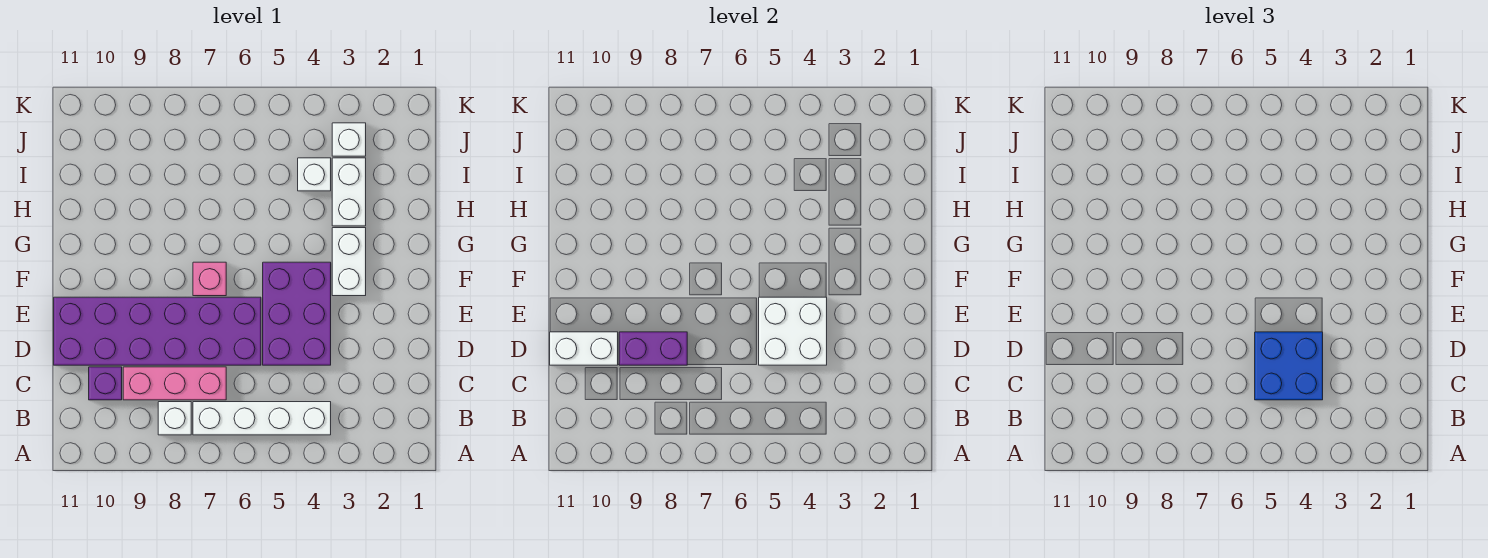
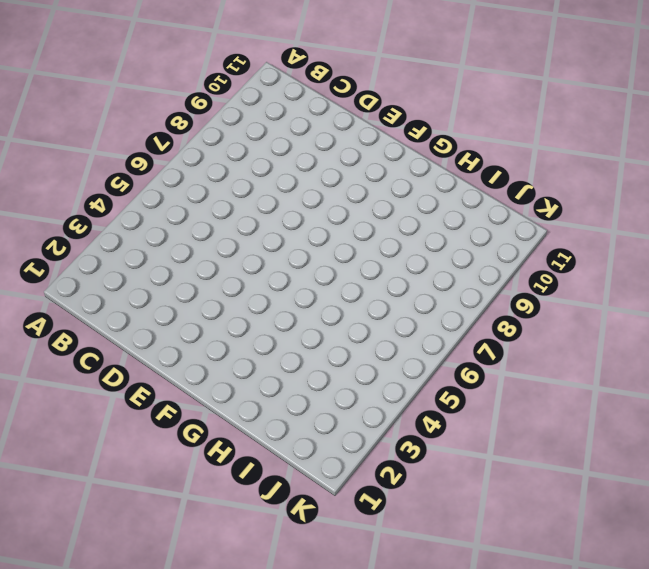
none -> white 1x4 brick [193,402,331,435]
none -> white 1x1 brick [158,402,191,435]
none -> pink 1x3 brick [123,367,226,400]

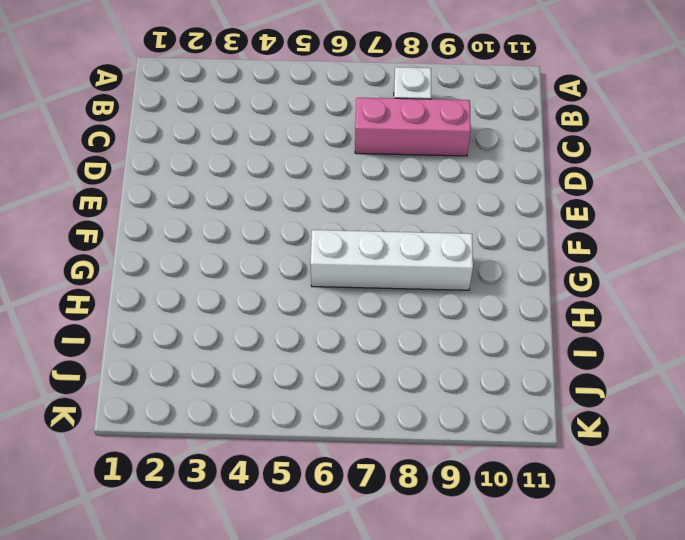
white 1x4 brick [310,230,473,290] -> white 1x4 brick moved to [193,402,331,435]
none -> purple 1x1 brick [89,367,122,400]
none -> purple 2x3 brick [263,262,331,365]
none -> purple 2x6 brick [54,297,261,365]

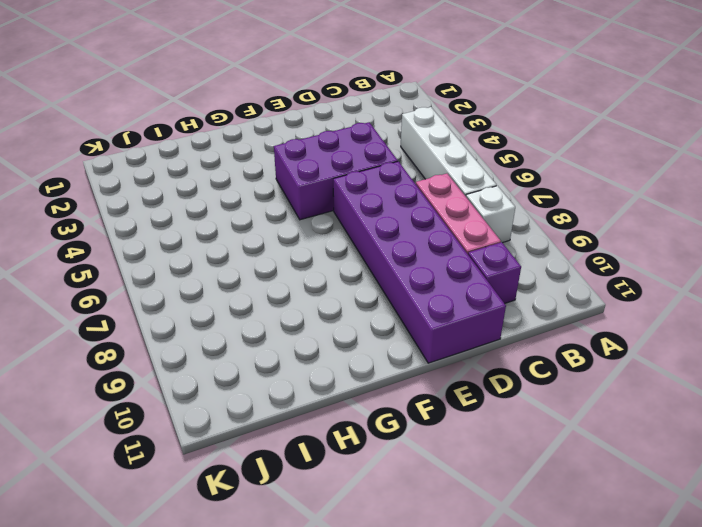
none -> white 1x2 brick [332,228,366,296]
none -> pink 1x1 brick [193,262,226,296]
none -> white 1x2 brick [332,158,366,226]

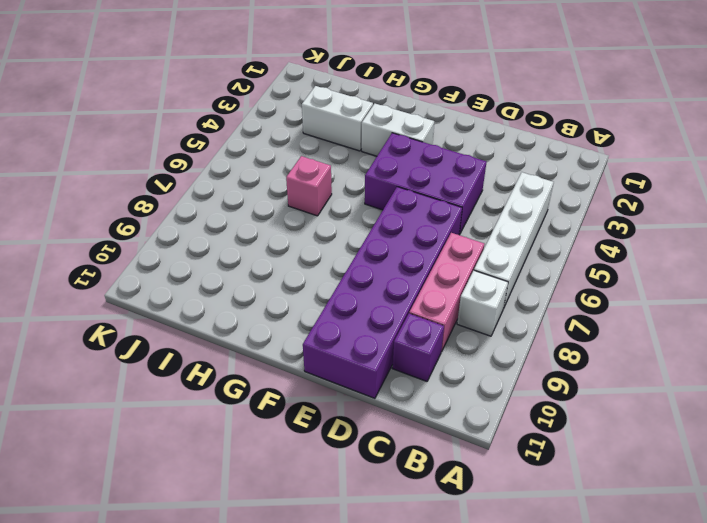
pink 1x1 brick [286,156,332,216] -> pink 1x1 brick moved to [193,262,226,296]
none -> white 1x1 brick [298,158,331,191]
none -> white 1x1 brick [332,123,366,156]
none -> white 2x2 brick [759,297,827,365]

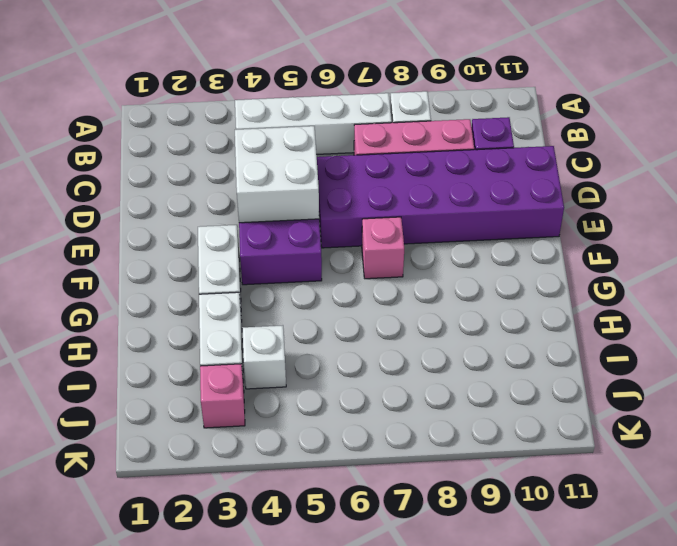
pink 1x1 brick [200,364,245,428] -> white 1x1 brick [332,123,366,156]
none -> purple 1x2 brick [619,332,687,365]
none -> white 1x2 brick [550,332,618,365]
none -> blue 2x2 brick [1255,332,1323,400]

